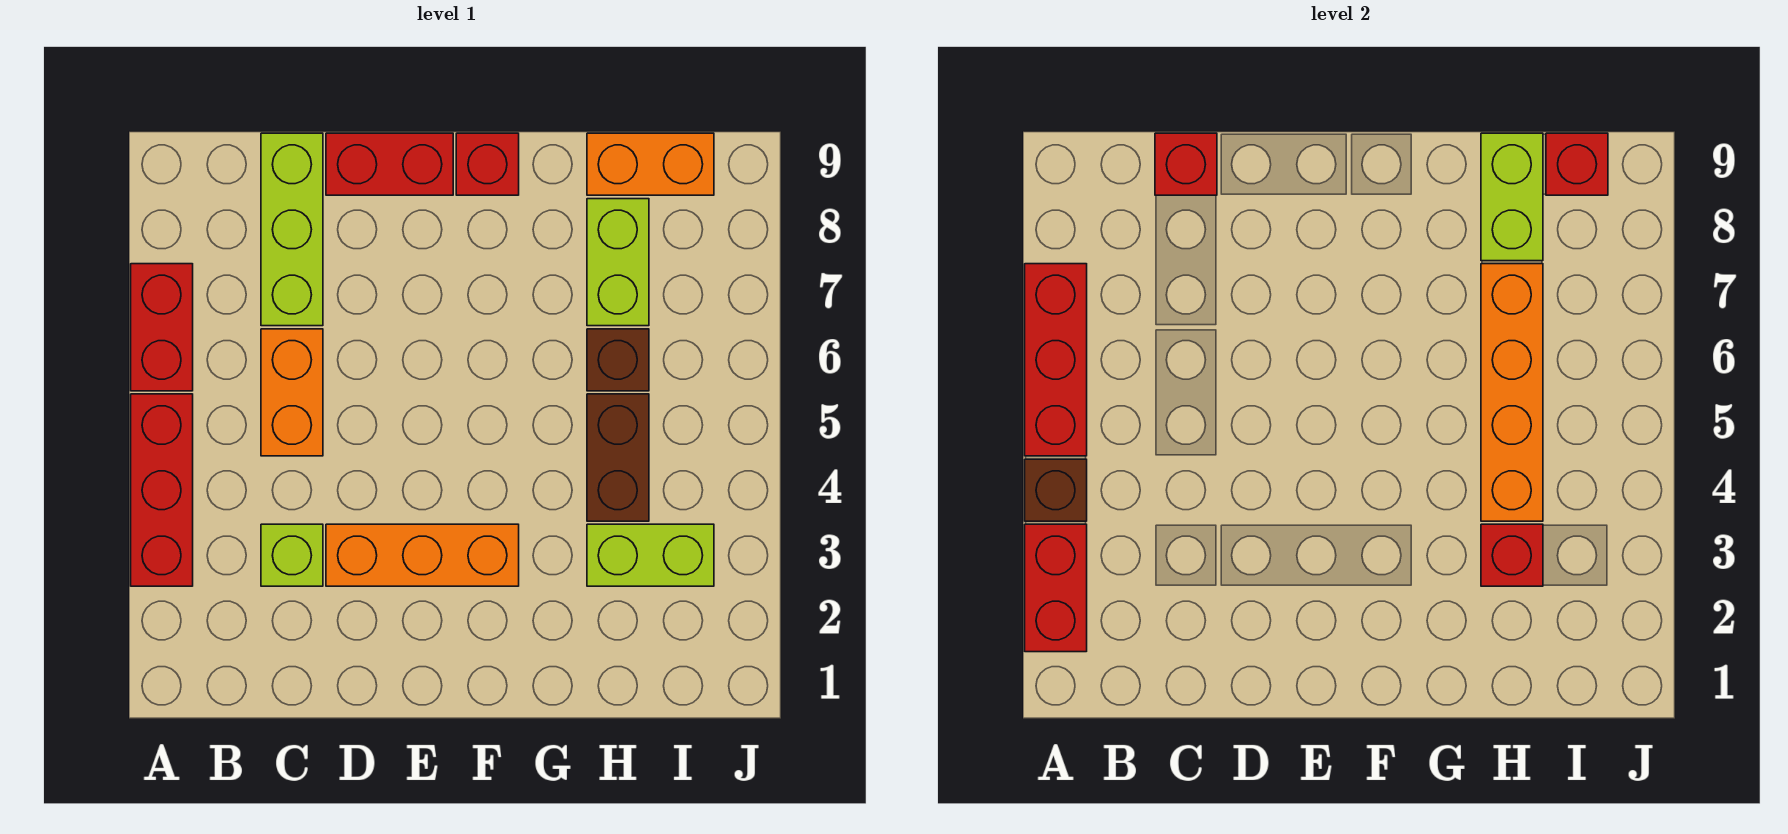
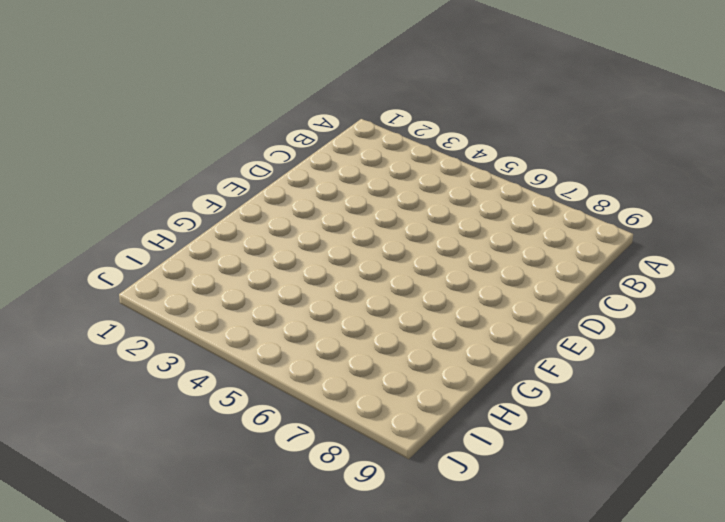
none -> red 1x3 brick [131,394,193,586]
none -> red 1x2 brick [131,264,193,391]
none -> lime 1x1 brick [261,524,323,586]

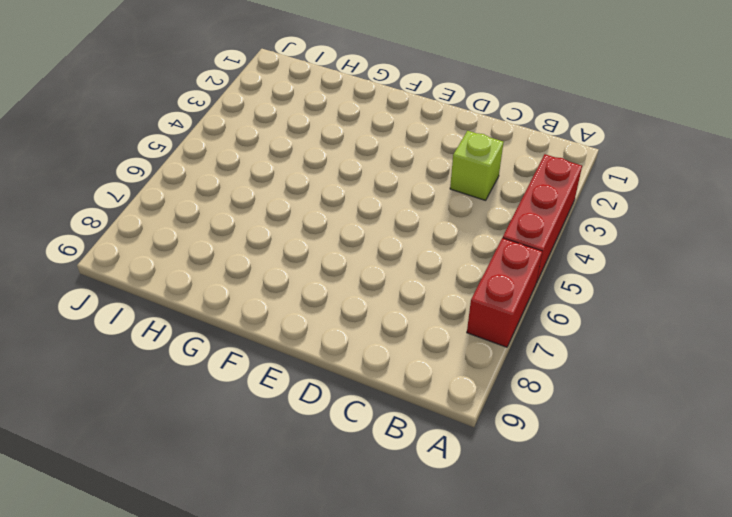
none -> orange 1x2 brick [261,329,323,456]
none -> lime 1x3 brick [261,133,323,326]
none -> orange 1x3 brick [326,524,519,586]

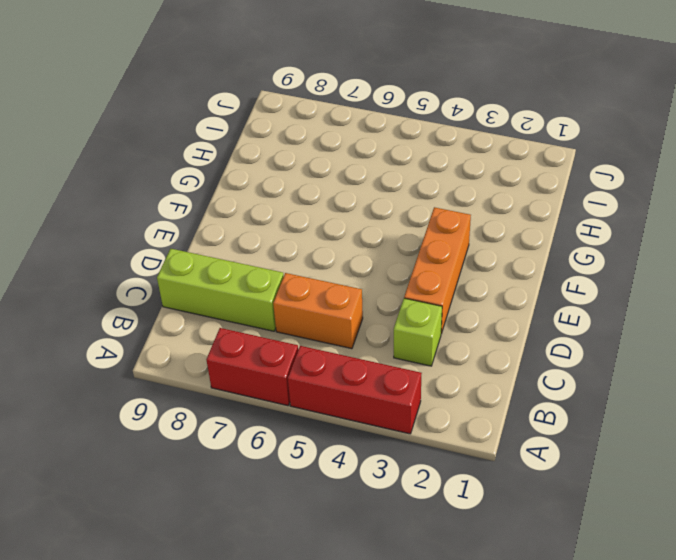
none -> red 1x2 brick [326,133,453,195]
none -> red 1x1 brick [456,133,519,195]
none -> lime 1x2 brick [587,524,714,586]

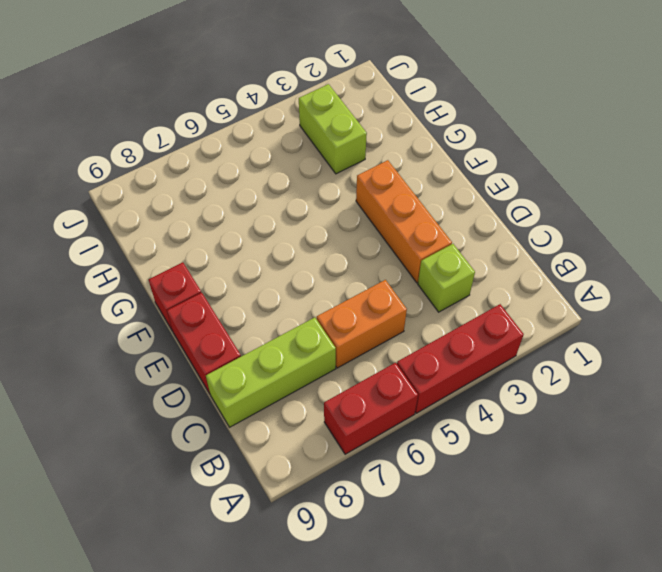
none -> brown 1x2 brick [587,394,649,521]
none -> brown 1x1 brick [587,329,649,391]
none -> lime 1x2 brick [587,199,649,326]

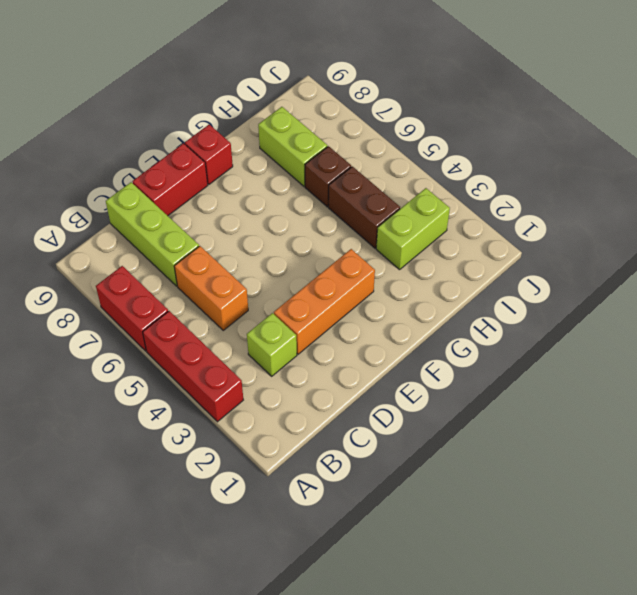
none -> orange 1x2 brick [587,133,714,195]
none -> red 1x2 brick [1025,524,1087,652]
none -> brown 1x1 brick [1025,459,1087,521]

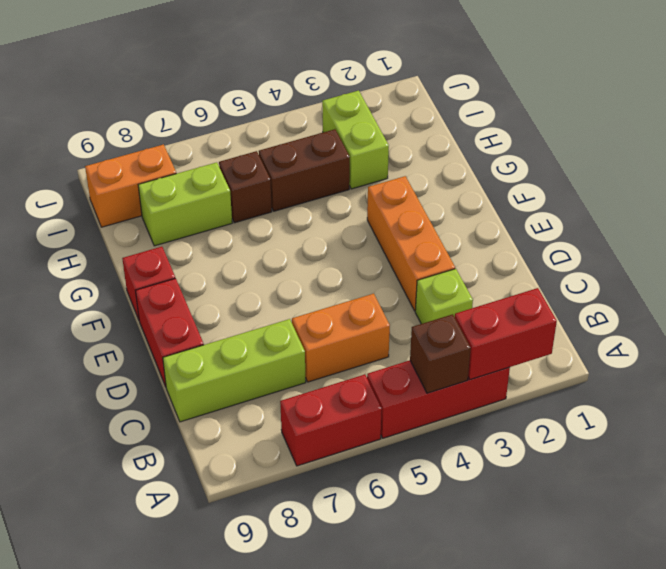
orange 1x2 brick [85,144,176,227] -> orange 1x2 brick turned to [587,133,714,195]
none -> red 1x3 brick [1025,264,1087,456]
none -> red 1x1 brick [1155,133,1217,195]
none -> red 1x1 brick [1481,524,1543,586]

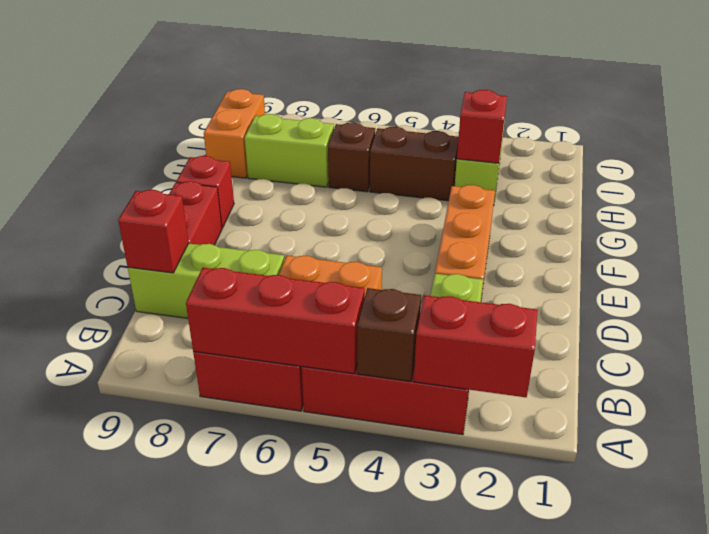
none -> orange 1x4 brick [1481,264,1543,521]
none -> lime 1x2 brick [1481,133,1543,261]
none -> red 1x1 brick [1546,133,1608,195]

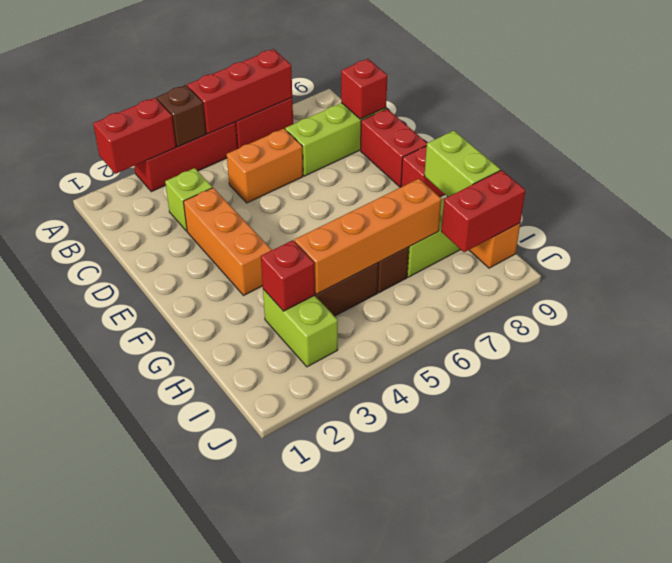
lime 1x2 brick [424,131,500,197] -> lime 1x2 brick turned to [1481,133,1543,261]
red 1x2 brick [441,170,525,252] -> red 1x1 brick [1546,133,1608,195]

